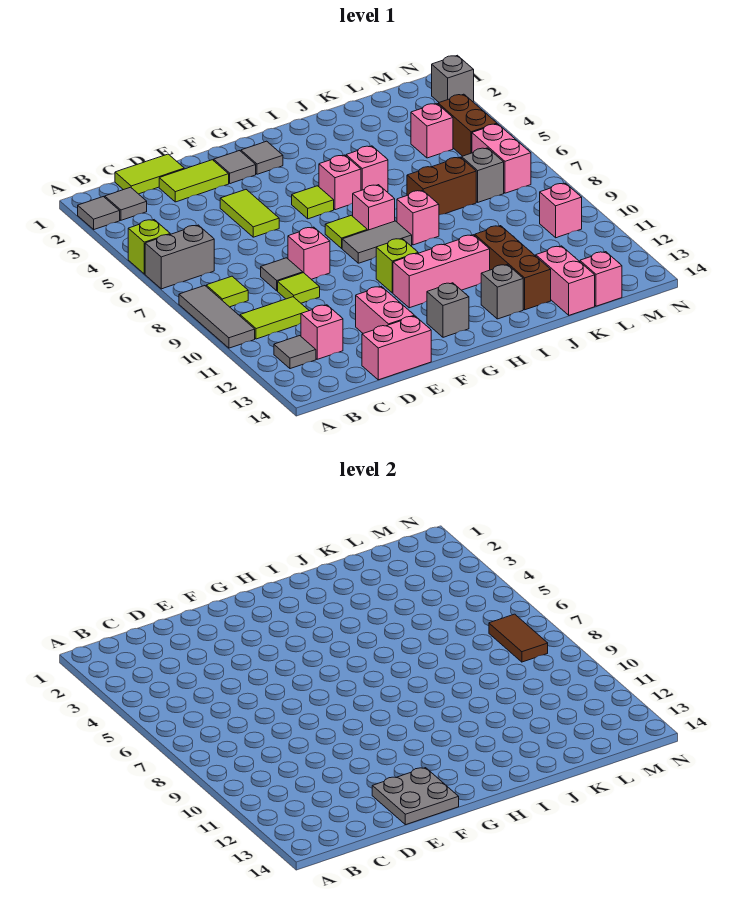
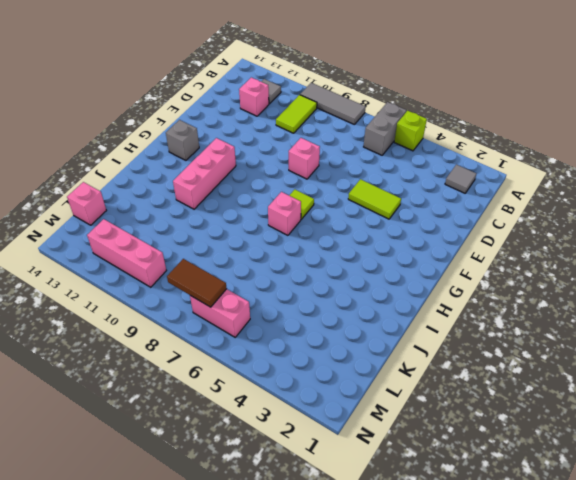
pink 1x3 brick [87,219,166,287] -> pink 1x1 brick [540,183,582,238]
none -> grey 1x1 tile [78,197,120,229]
none -> lime 1x1 tile [206,276,248,307]
none -> lime 1x2 tile [115,154,184,194]
none -> lime 1x2 tile [159,160,229,202]

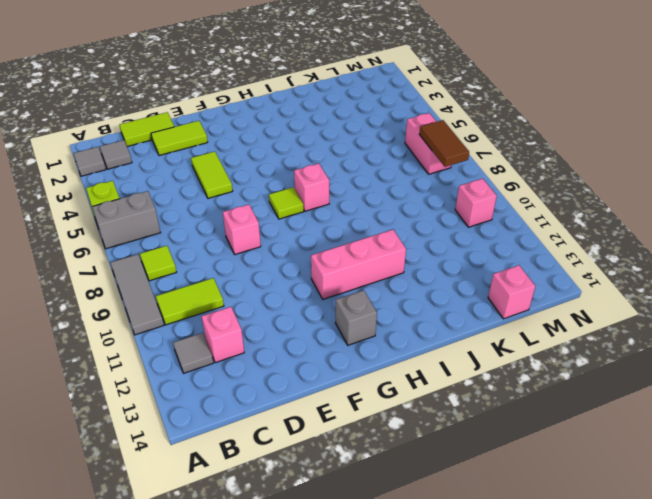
none -> grey 1x1 tile [261,258,303,291]
none -> lime 1x1 tile [278,273,320,303]
none -> pink 1x2 brick [362,316,431,380]
none -> pink 1x2 brick [356,286,414,333]

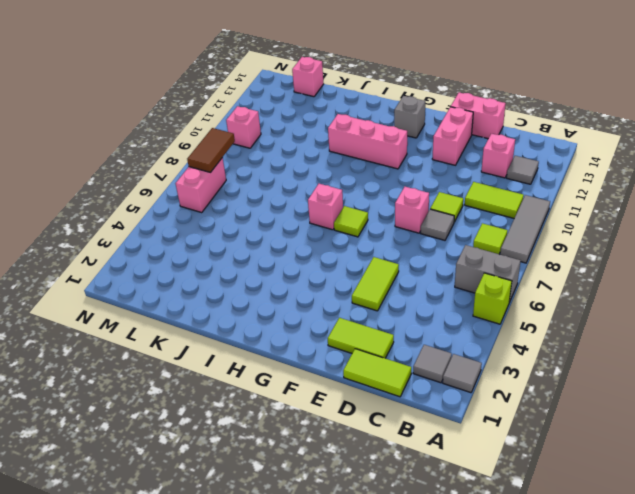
none -> grey 1x1 tile [214,151,256,184]
none -> grey 1x1 tile [241,141,283,174]
none -> lime 1x1 tile [292,186,334,219]
none -> grey 1x2 tile [342,221,412,263]

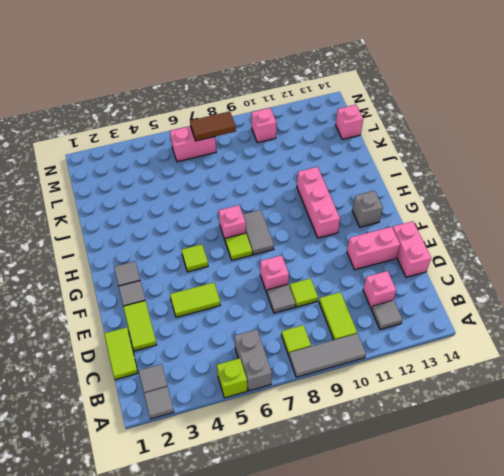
none -> lime 1x1 brick [376,238,418,293]
none -> pink 1x1 brick [319,155,361,210]
none -> pink 1x1 brick [346,146,388,192]
none -> pink 1x1 brick [397,190,439,245]

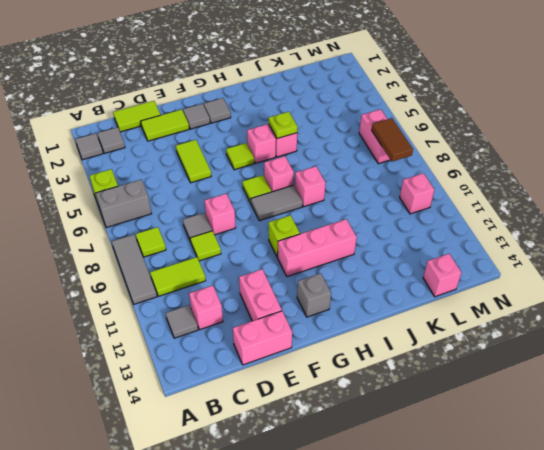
lime 1x1 plate [269,112,298,139] -> none
none -> grey 1x1 brick [481,265,523,319]
none -> brown 1x2 brick [407,157,476,215]
none -> brown 1x3 brick [475,226,551,310]
none -> pink 1x2 brick [536,246,595,315]

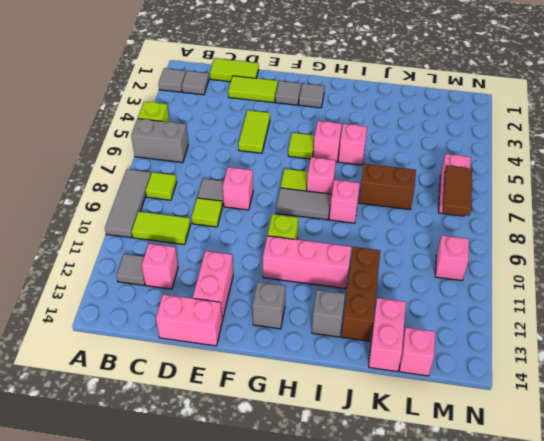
none -> pink 1x1 brick [411,103,453,158]
none -> grey 1x1 brick [462,148,504,202]
none -> brown 1x2 brick [438,94,497,156]
none -> grey 1x1 brick [432,55,474,102]

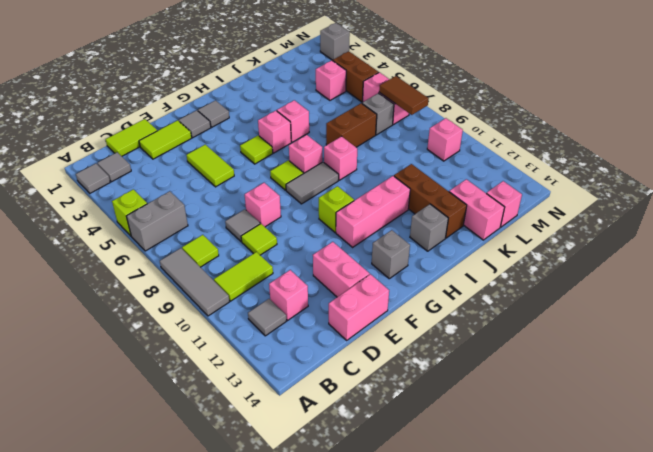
none -> grey 2x2 plate [372,768,459,825]

